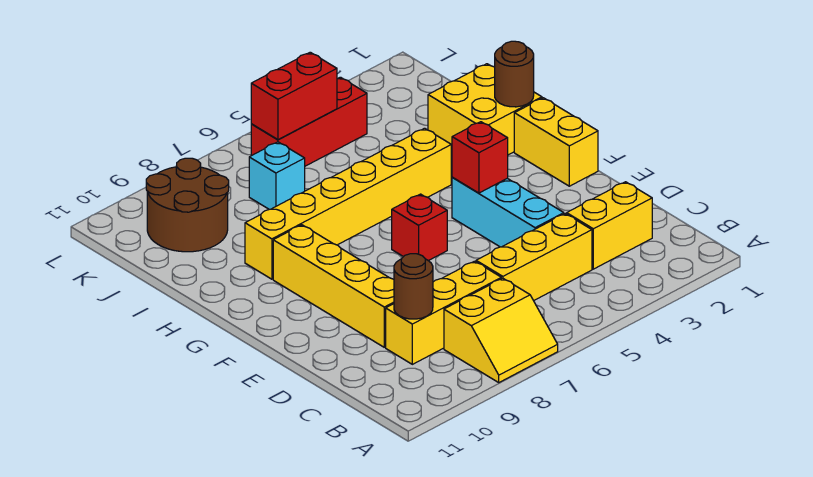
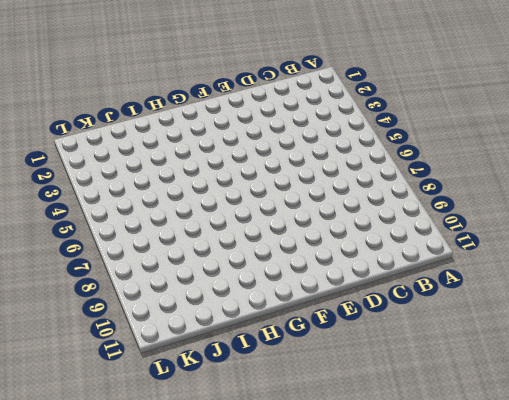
none -> yellow 2x2 slope [444,278,558,382]
none -> yellow 1x2 brick [567,182,652,269]
none -> yellow 1x3 brick [476,214,592,301]

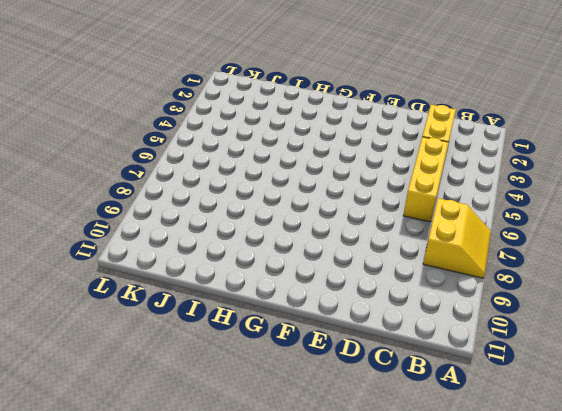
none -> yellow 1x3 brick [386,261,501,364]
none -> cyan 1x3 brick [452,177,564,247]
none -> yellow 1x4 brick [273,225,394,347]

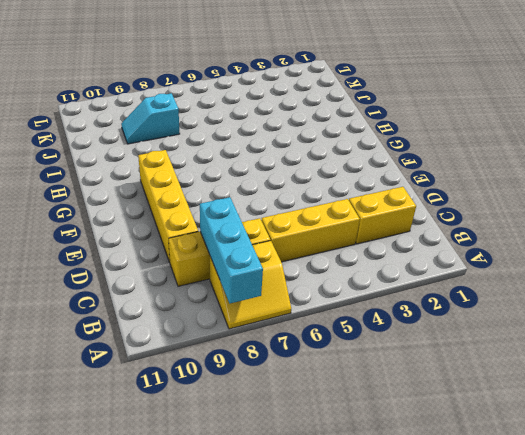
cyan 1x3 brick [200,197,263,303] -> cyan 1x3 brick moved to [452,177,564,247]
cyan 1x2 slope [121,93,180,144] -> brown 2x2 round brick [146,158,229,252]
none -> yellow 1x2 brick [514,98,598,186]
none -> red 1x1 brick [392,194,447,261]
none -> yellow 2x2 brick [428,64,542,155]

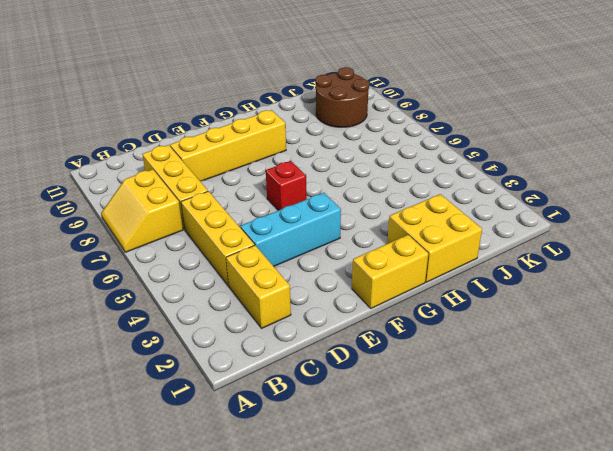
none -> yellow 1x6 brick [245,128,451,279]
none -> cyan 1x1 brick [249,142,305,209]
none -> red 1x3 brick [251,77,367,166]

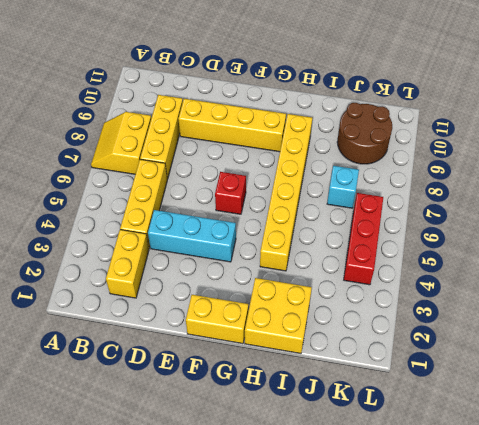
none -> brown 1x1 round brick [394,254,433,319]
none -> red 1x1 brick [452,122,508,193]
none -> brown 1x1 round brick [495,41,534,107]

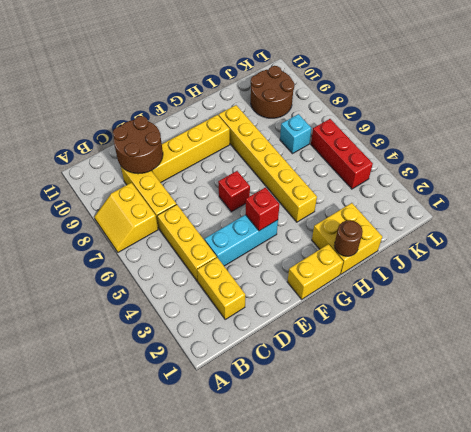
brown 2x2 round brick [113,116,163,174] -> brown 1x1 round brick [394,254,433,319]
none -> red 1x2 brick [251,52,337,140]

